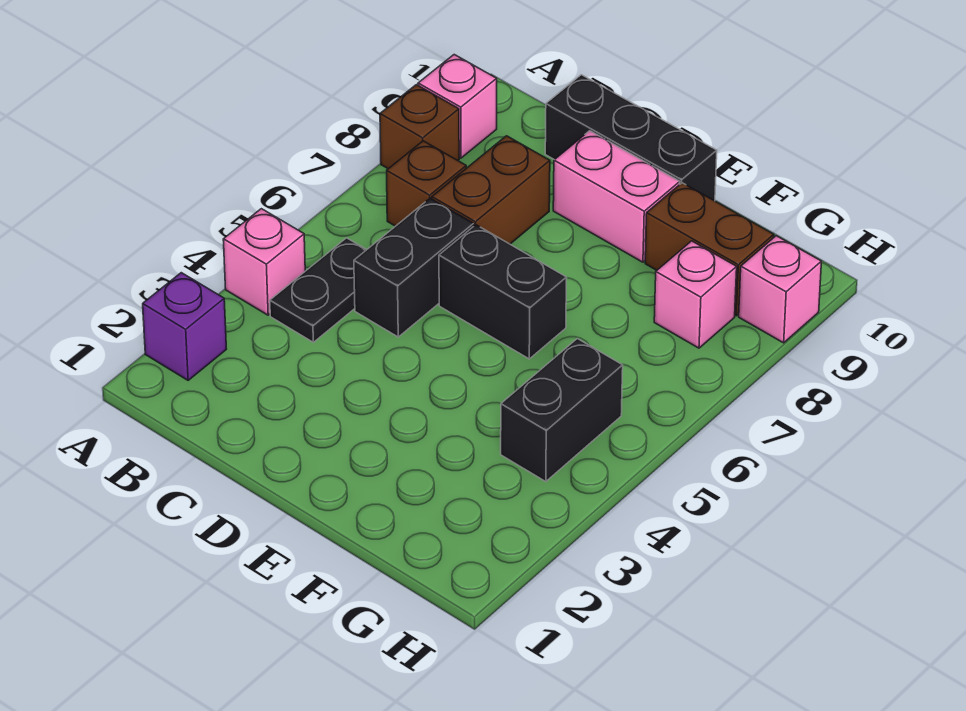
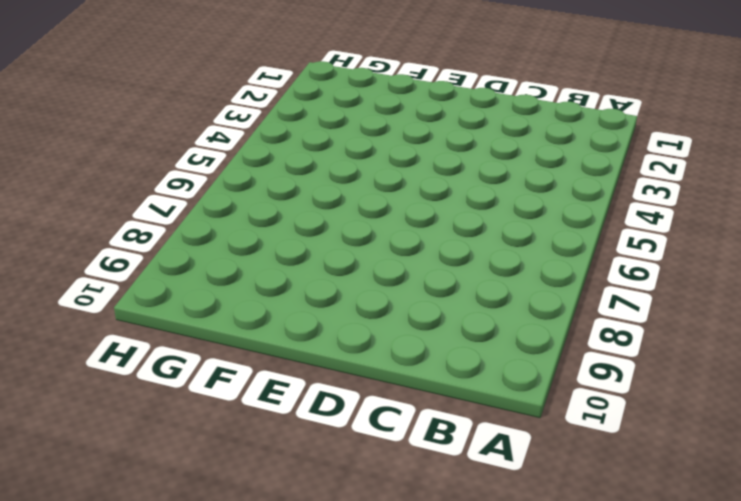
none -> purple 1x1 brick [143,273,226,380]
none -> pink 1x1 brick [223,209,305,315]
none -> brown 1x1 brick [380,85,459,169]

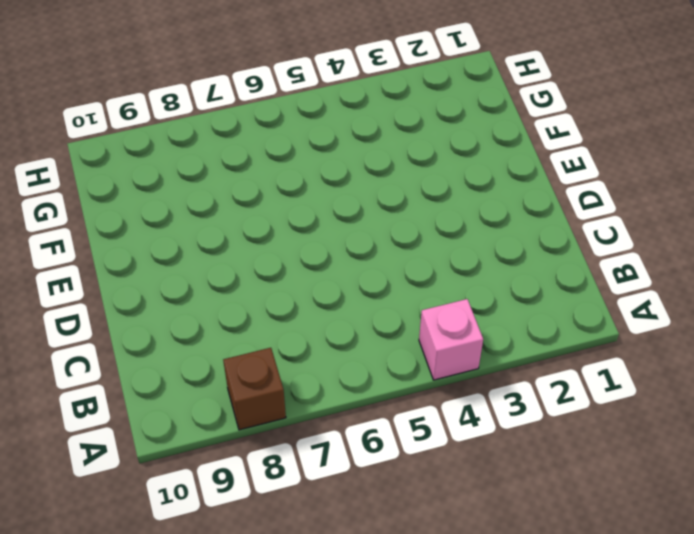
none -> purple 1x1 brick [143,273,226,380]
none -> pink 1x1 brick [418,55,497,158]
none -> black 1x2 plate [270,238,366,342]

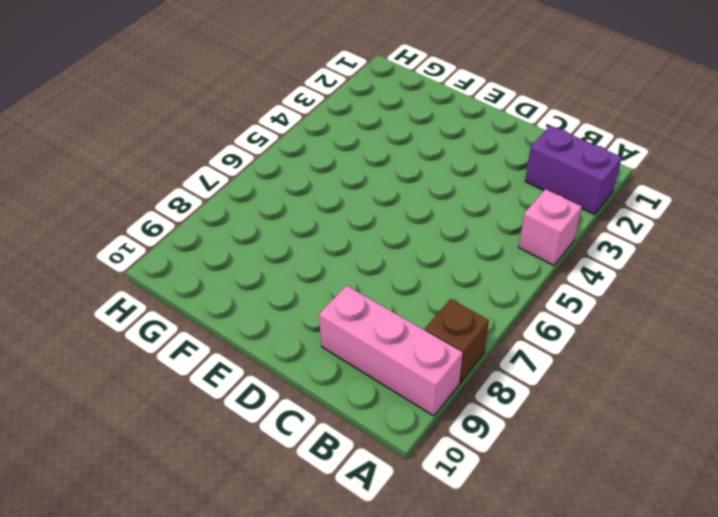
purple 1x2 brick [525,126,622,215] -> purple 1x1 brick [143,273,226,380]
pink 1x3 brick [319,286,463,416] -> pink 1x1 brick [418,55,497,158]
none -> black 1x2 plate [270,238,366,342]
none -> brown 1x1 brick [387,141,466,226]
none -> black 1x2 brick [354,198,474,337]

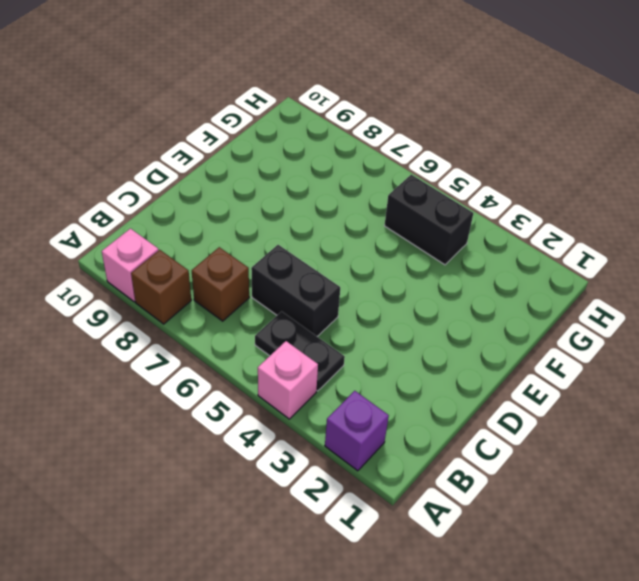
none -> brown 1x2 brick [432,136,550,244]
none -> black 1x3 brick [545,75,717,201]
none -> black 1x2 brick [439,225,567,359]

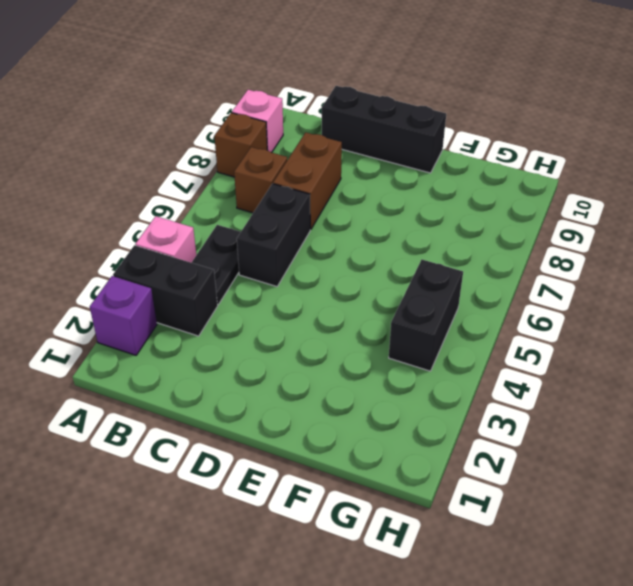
black 1x2 brick [113,245,218,336] -> black 1x2 brick moved to [439,225,567,359]
none -> pink 1x2 brick [553,131,680,262]
none -> brown 1x2 brick [645,183,774,316]
none -> pink 1x1 brick [654,241,737,348]

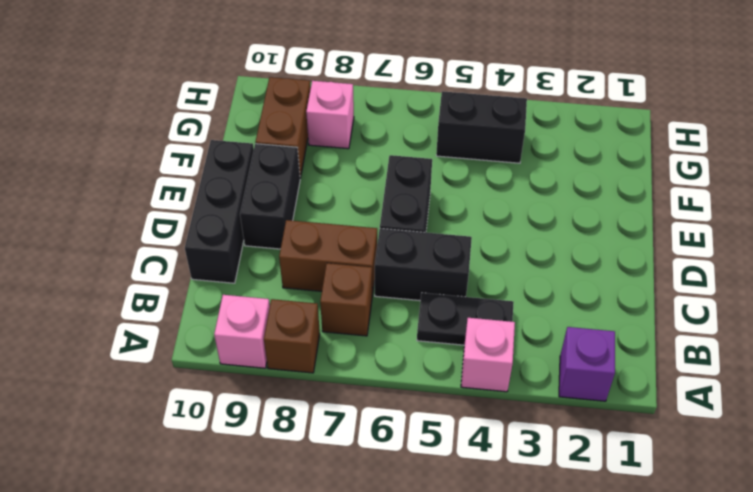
black 1x2 brick [240,144,300,249] -> pink 1x2 brick [553,131,680,262]
none -> pink 1x1 brick [739,236,822,343]

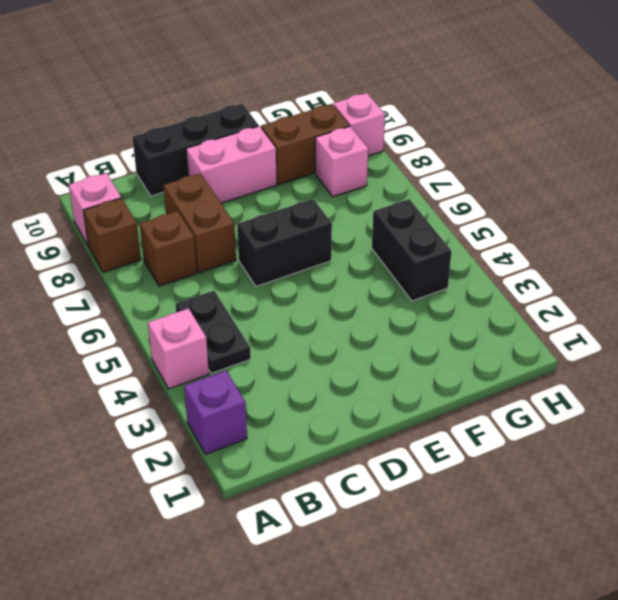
none -> black 1x2 brick [354,198,474,337]

